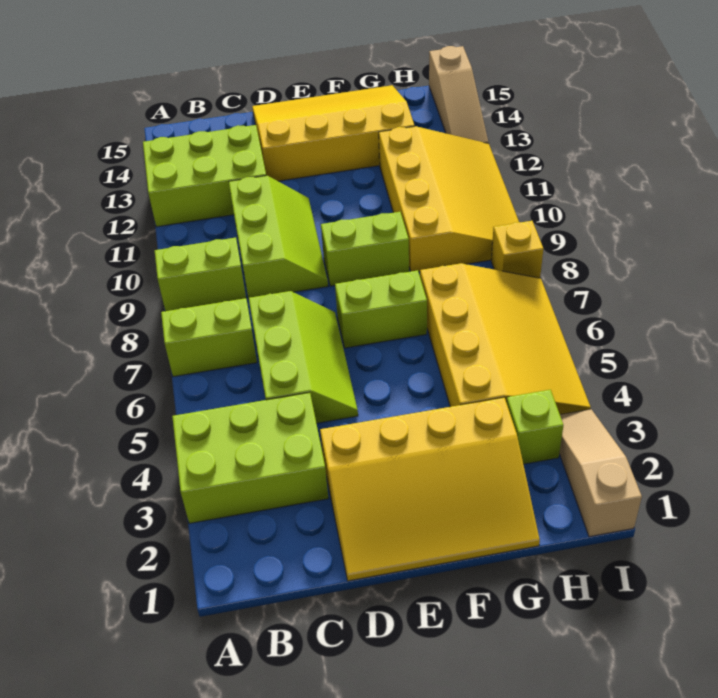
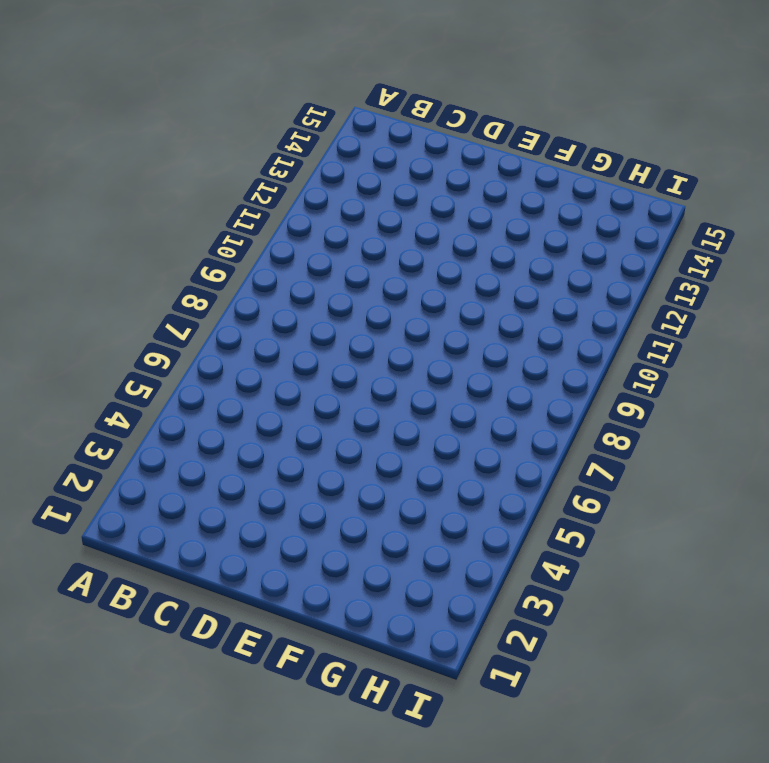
none -> lime 2x3 brick [172,393,329,523]
none -> lime 1x2 brick [161,298,257,377]
none -> lime 1x2 brick [155,238,246,311]

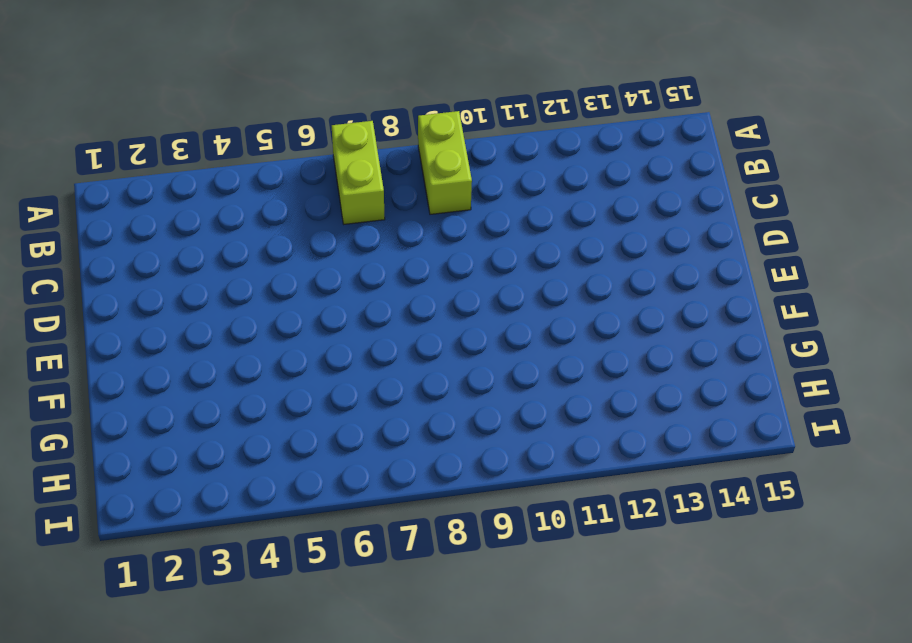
none -> lime 2x3 brick [172,393,329,523]
none -> lime 2x3 brick [143,125,266,227]
none -> lime 2x3 slope [249,291,358,423]

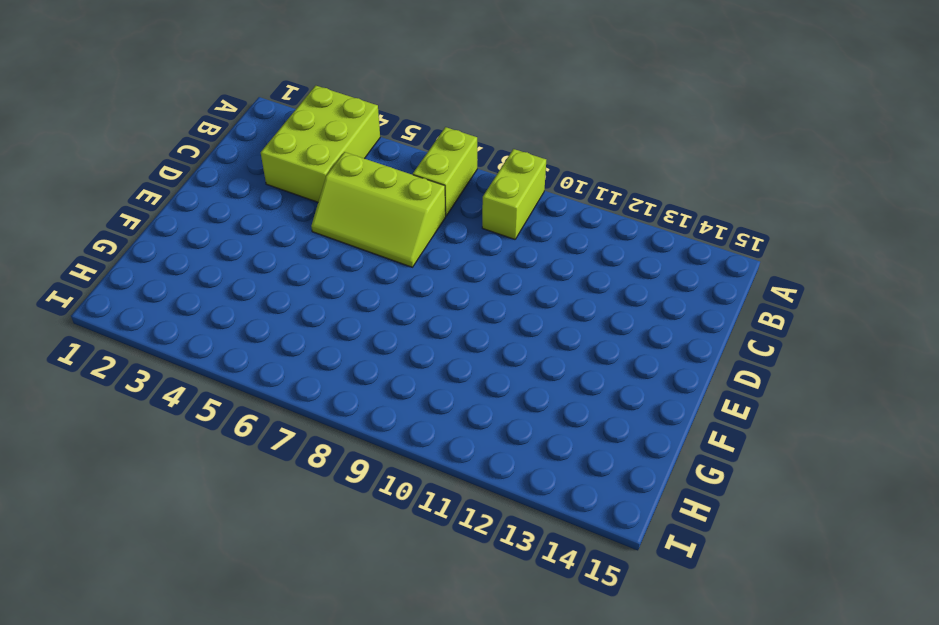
none -> lime 2x3 brick [143,125,266,227]
none -> lime 2x3 slope [229,176,328,299]
none -> yellow 3x4 slope [320,398,540,581]

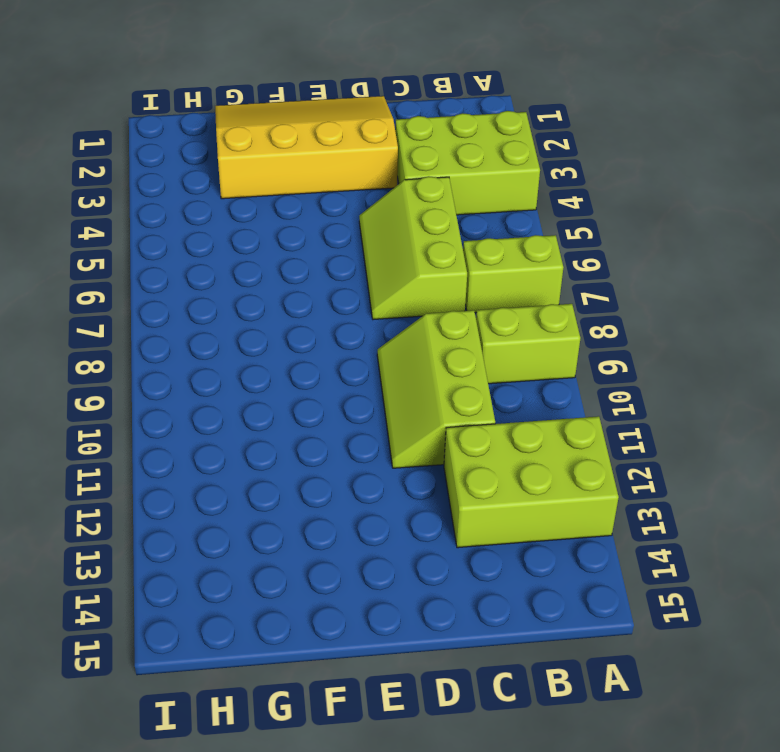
none -> yellow 3x4 slope [252,85,414,181]
none -> lime 1x2 brick [335,270,427,348]
none -> lime 1x2 brick [321,212,409,286]

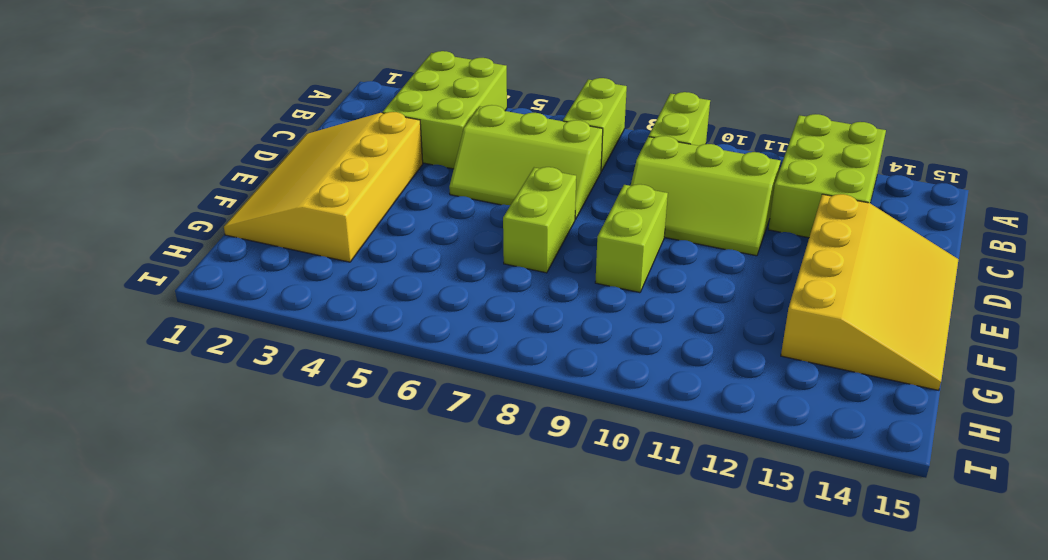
none -> yellow 3x4 slope [420,263,591,415]
none -> yellow 3x4 slope [379,126,519,272]
none -> lime 1x1 brick [506,390,564,464]

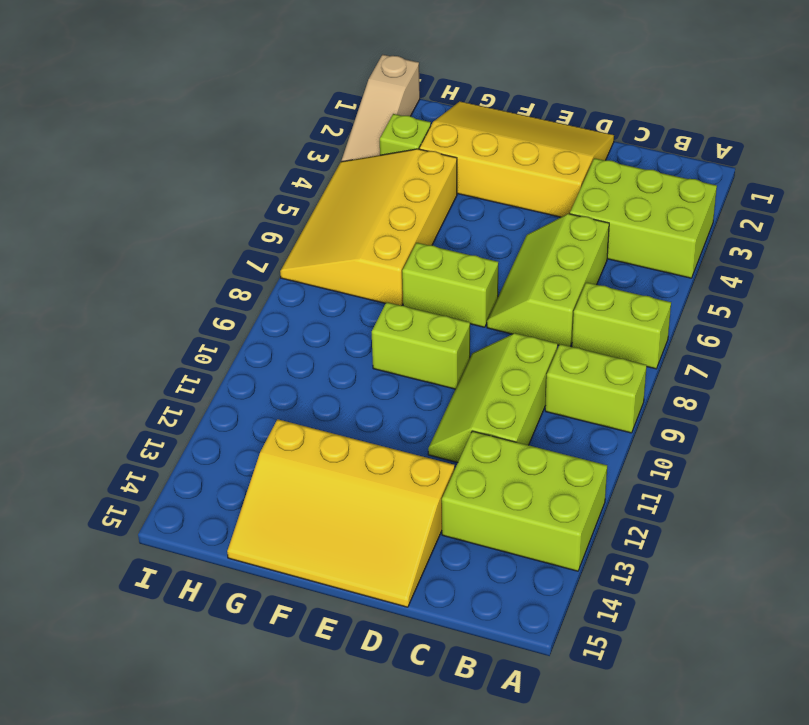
none -> yellow 3x4 slope [379,126,519,272]
none -> yellow 1x1 brick [491,221,543,278]
none -> tan 1x3 slope [429,46,488,143]

